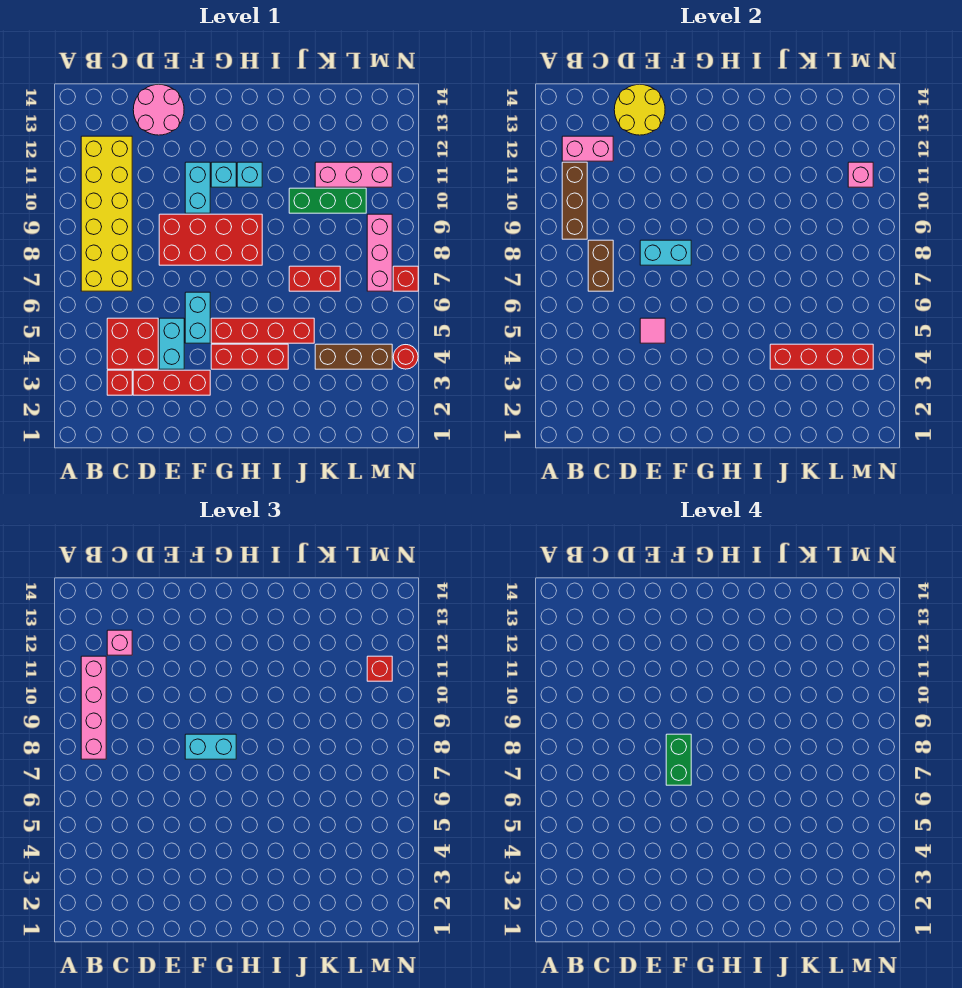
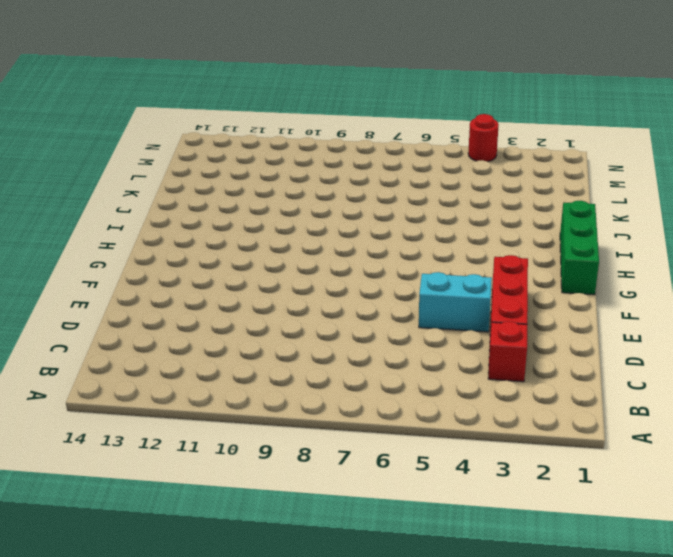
green 1x3 brick [560,201,599,295] -> green 1x3 brick moved to [289,188,366,213]
none -> yellow 2x6 brick [81,136,132,291]
none -> red 2x2 brick [107,318,158,369]
none -> pink 2x2 round brick [133,84,184,135]
none -> red 2x4 brick [159,214,262,265]

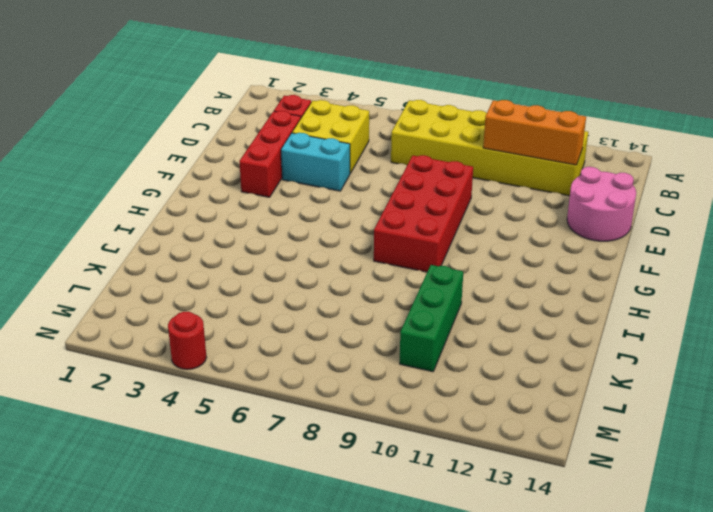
yellow 2x2 brick [292,100,369,173] -> red 2x2 brick [107,318,158,369]
orange 1x3 brick [483,100,586,165] -> pink 1x2 brick [562,136,613,161]
none -> cyan 1x2 brick [185,292,210,343]
none -> cyan 1x2 brick [185,162,210,213]
none -> red 1x3 brick [211,344,288,369]
none -> red 1x4 brick [211,318,314,343]

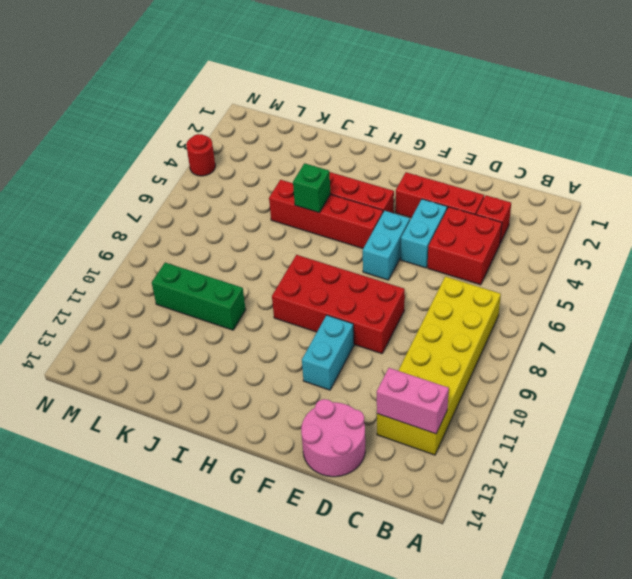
green 1x1 brick [293,163,330,213] -> none
none -> cyan 1x1 brick [211,162,236,187]
none -> cyan 1x1 brick [237,162,262,187]
none -> red 1x2 brick [289,266,340,291]
none -> brown 1x3 brick [315,344,392,369]

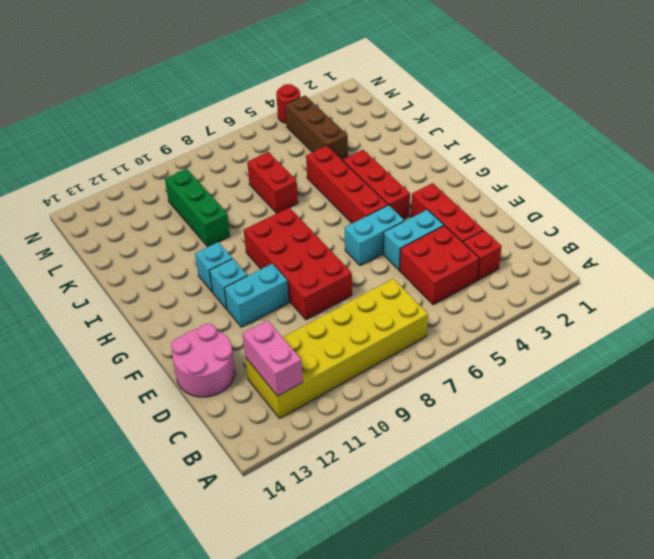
none -> pink 1x3 brick [315,162,392,187]
none -> pink 1x3 brick [367,214,392,291]
none -> red 1x1 brick [393,266,418,291]
none -> brown 1x3 brick [562,162,587,239]

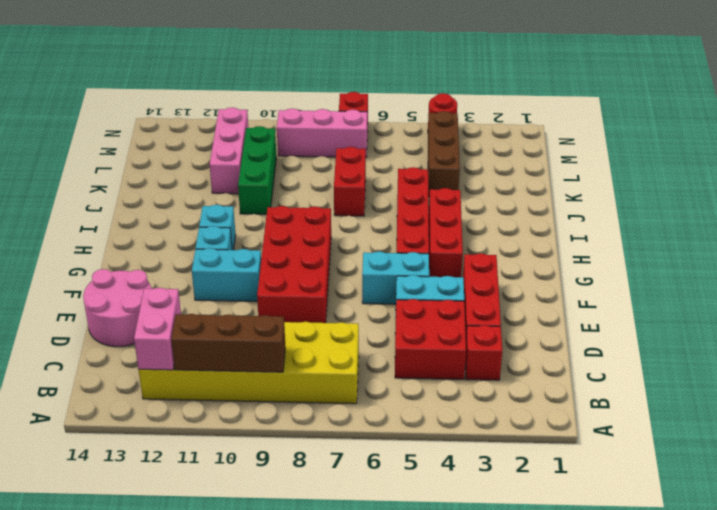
none -> brown 1x2 brick [588,240,613,291]
none -> yellow 2x2 round brick [614,84,665,135]
none -> pink 1x1 tile [640,318,665,343]
none -> cyan 1x2 brick [640,240,691,265]

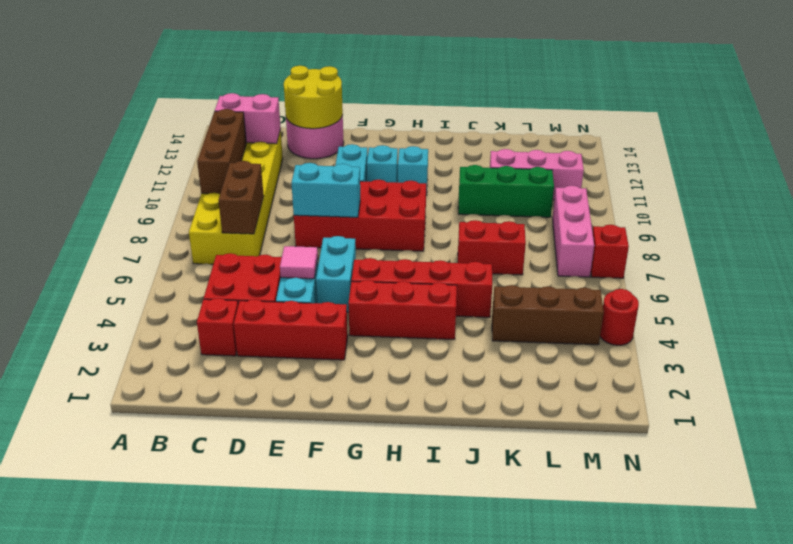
none -> red 1x4 brick [770,344,873,369]
none -> pink 1x1 brick [848,162,873,187]
none -> pink 1x4 brick [81,656,106,759]
none -> pink 1x1 brick [107,630,132,655]

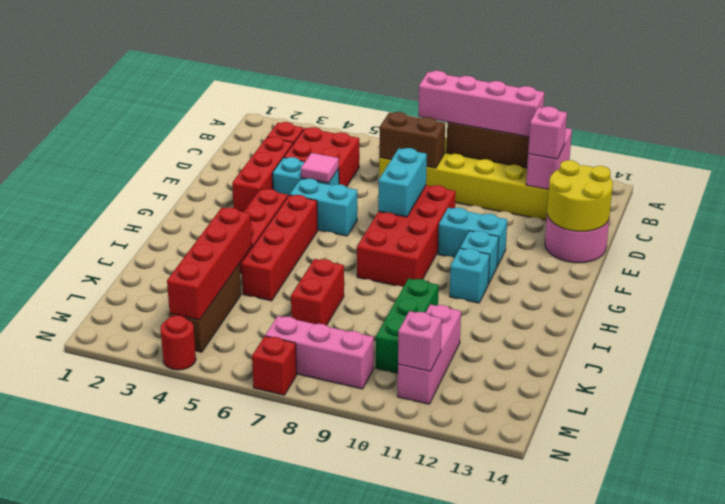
none -> cyan 1x2 brick [185,734,236,759]
none -> red 1x1 brick [367,656,392,681]
none -> green 1x2 brick [666,734,691,785]

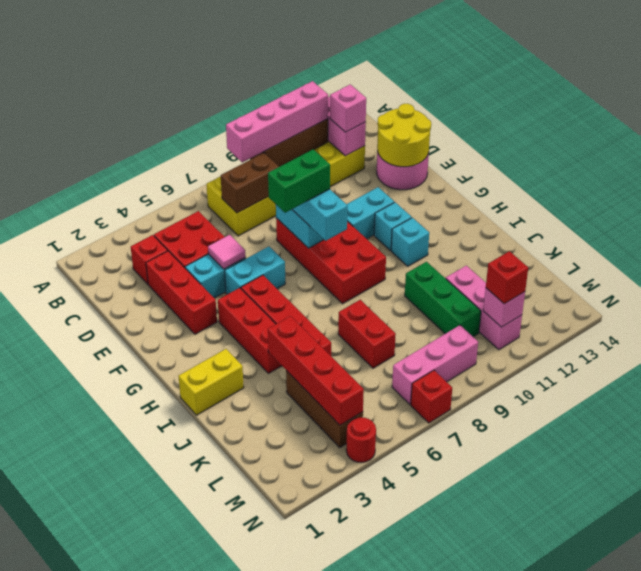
yellow 1x2 brick [178,349,244,415] -> none

